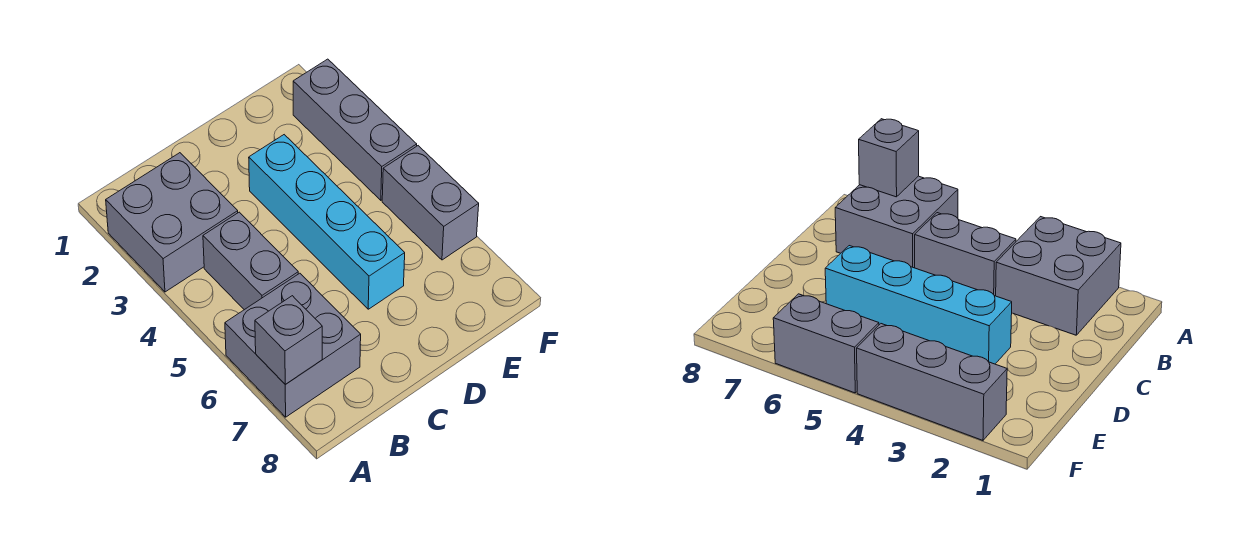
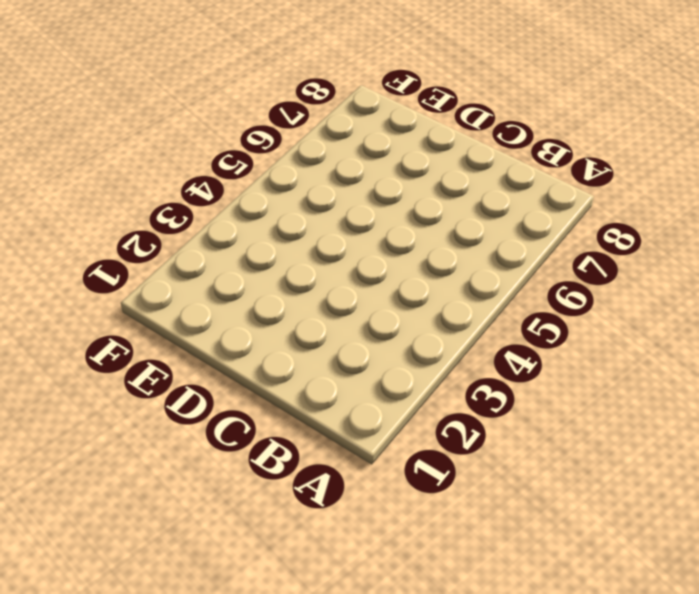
none -> grey 2x2 brick [106,153,238,292]
none -> grey 2x2 brick [225,273,361,417]

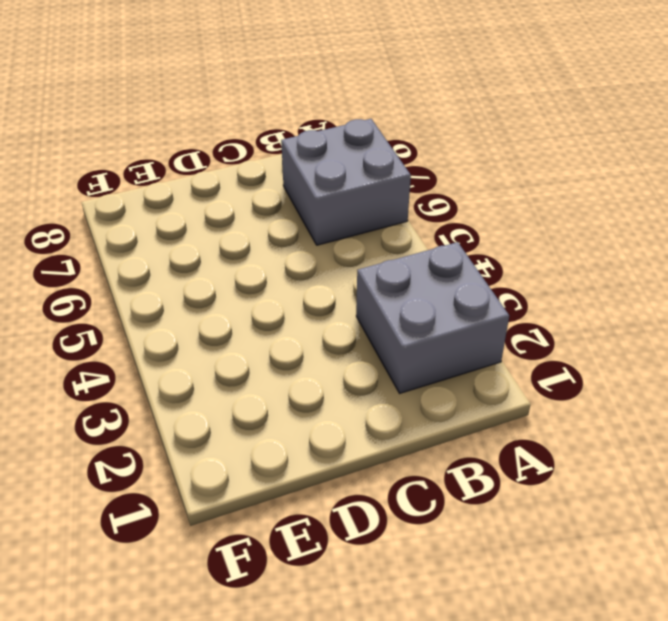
none -> grey 1x2 brick [203,212,298,310]
none -> cyan 1x4 brick [249,135,405,309]

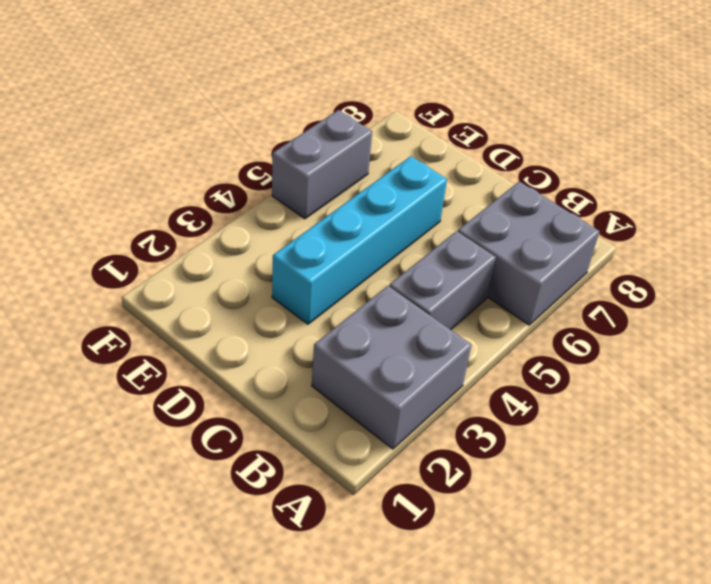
none -> grey 1x3 brick [293,59,417,200]
none -> grey 1x1 brick [255,296,322,384]

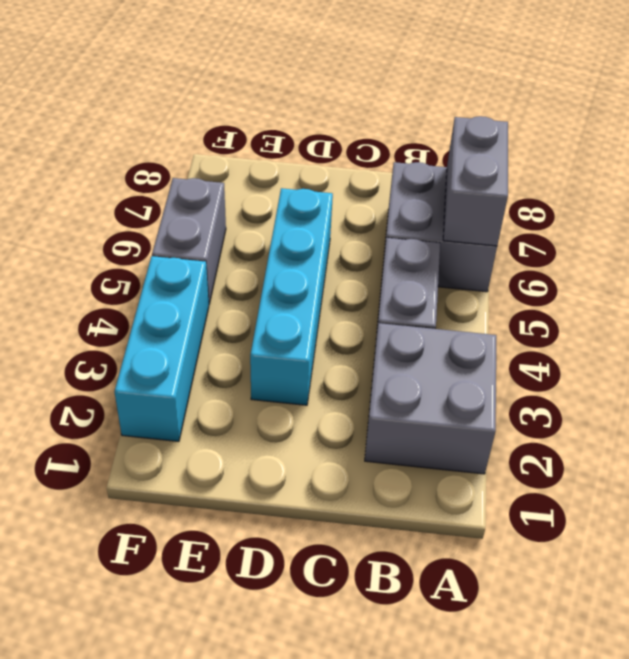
grey 1x2 brick [443,116,508,246] -> grey 1x1 brick [255,296,322,384]
cyan 1x3 brick [115,256,209,441] -> grey 1x3 brick [293,59,417,200]

